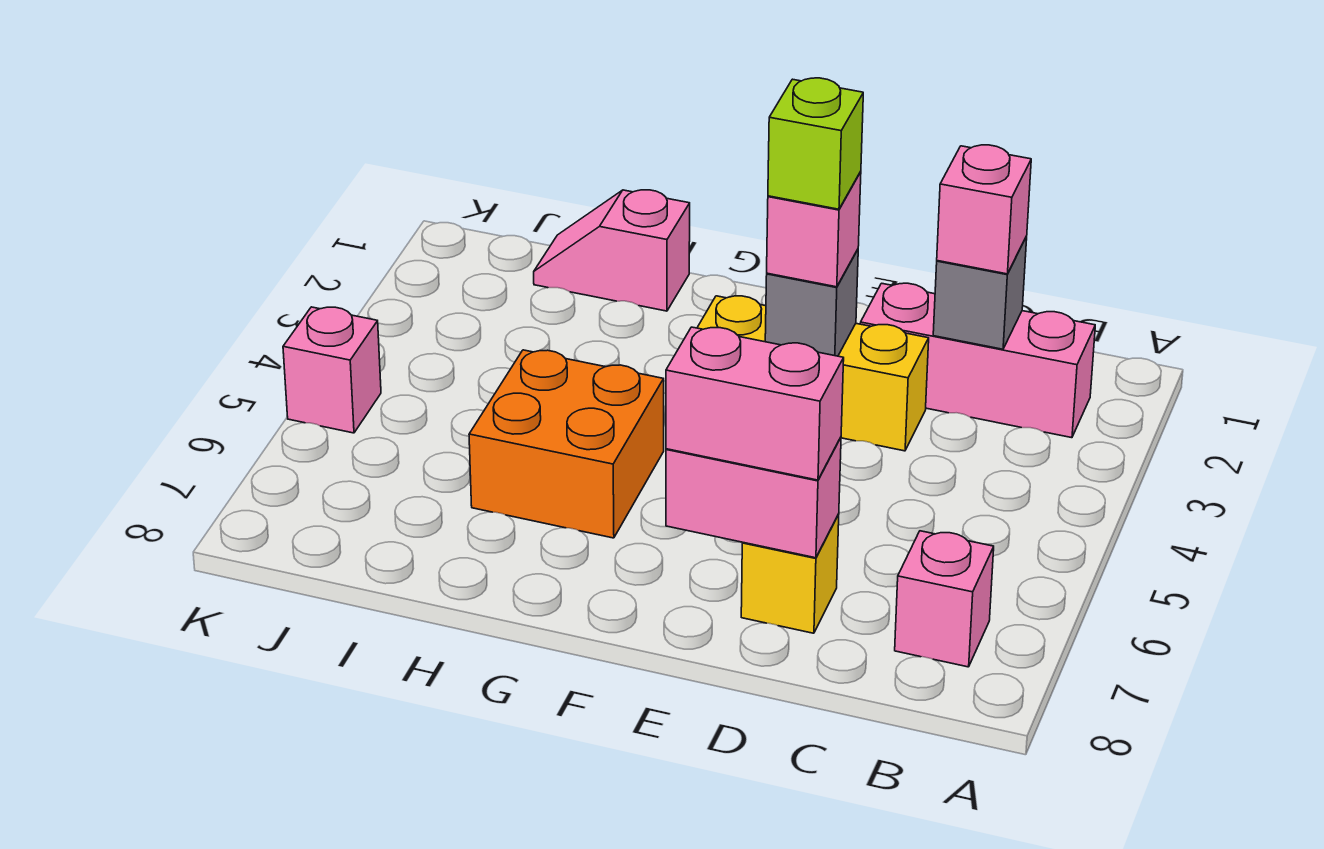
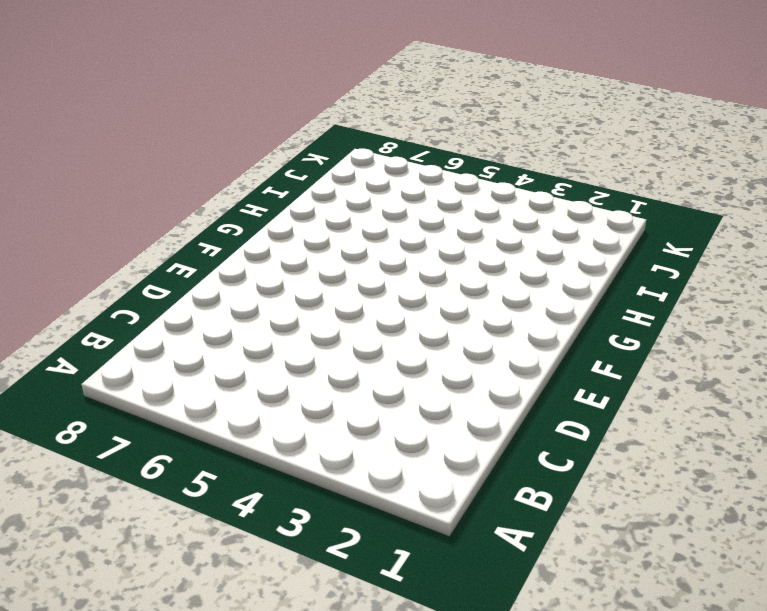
none -> pink 1x3 brick [860,283,1095,438]
none -> pink 1x1 brick [895,531,994,667]
none -> yellow 1x3 brick [697,296,929,451]

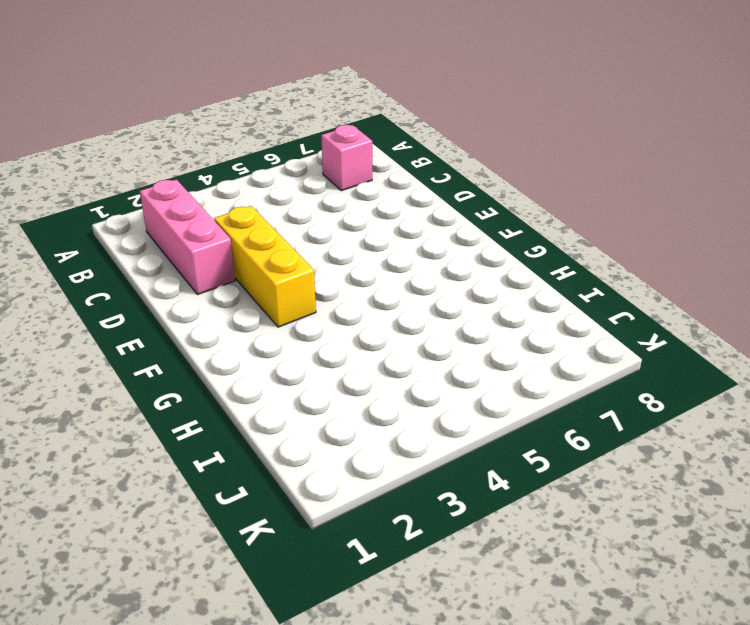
none -> yellow 1x1 brick [741,514,839,633]
none -> orange 2x2 brick [469,350,664,538]
none -> pink 1x2 slope [534,190,690,311]

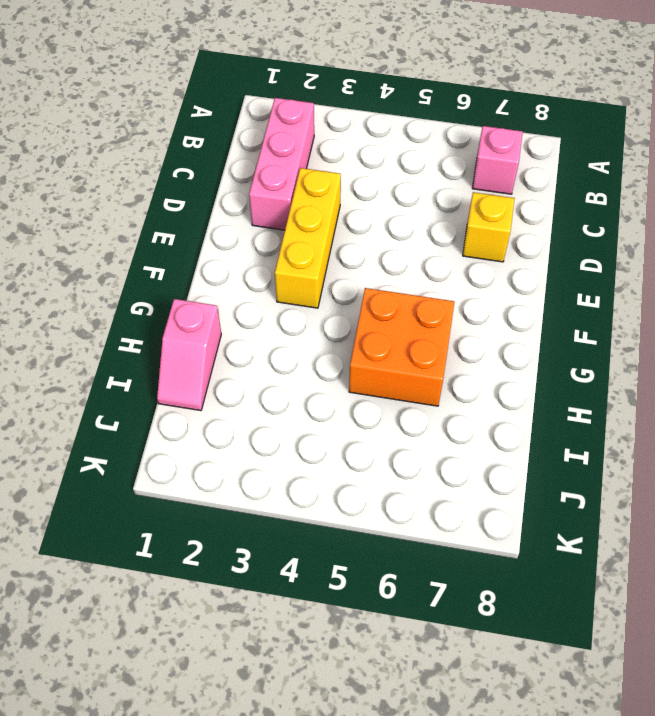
none -> pink 1x1 brick [283,307,381,433]
none -> grey 1x1 brick [933,237,1027,349]
none -> pink 1x2 brick [666,438,841,558]

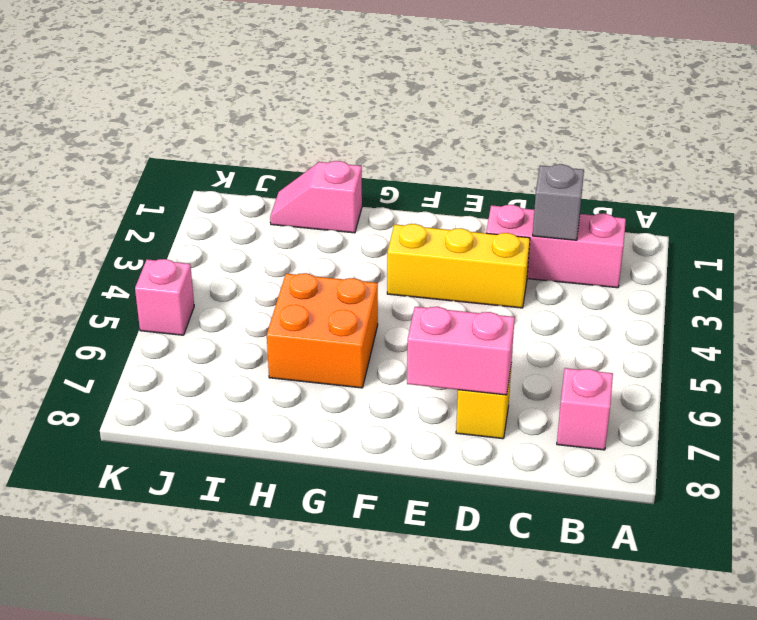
none -> grey 1x1 brick [765,250,858,356]
none -> pink 1x1 brick [937,145,1031,274]
none -> pink 1x2 brick [666,327,844,480]

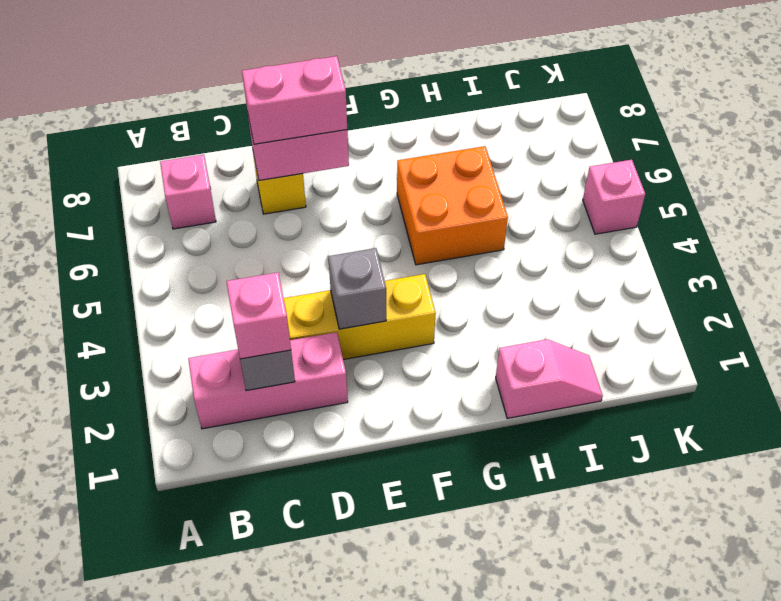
none -> pink 1x1 brick [767,172,861,287]
none -> lime 1x1 brick [768,78,863,209]

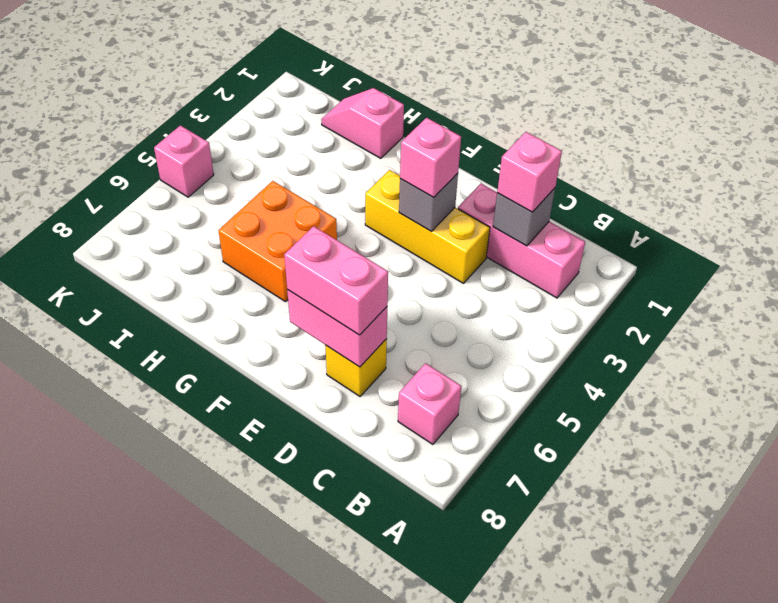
none -> lime 1x1 brick [768,78,863,209]

